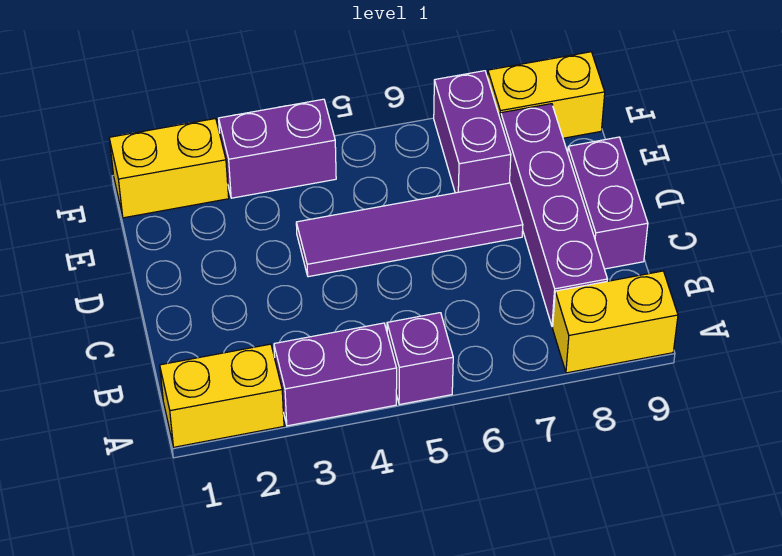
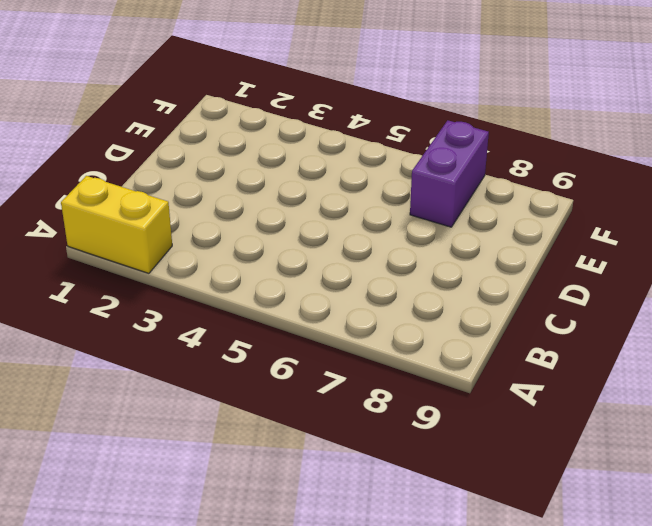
none -> purple 1x2 brick [274,323,397,426]
none -> purple 1x1 brick [387,313,453,405]

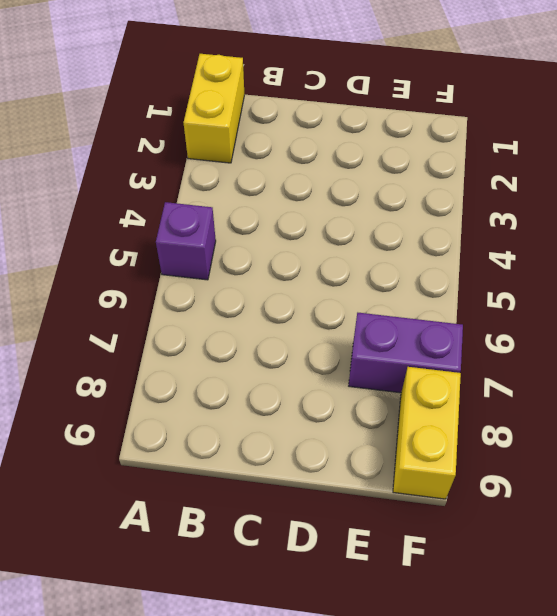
none -> purple 1x2 brick [274,323,397,426]
none -> yellow 1x2 brick [553,271,678,373]

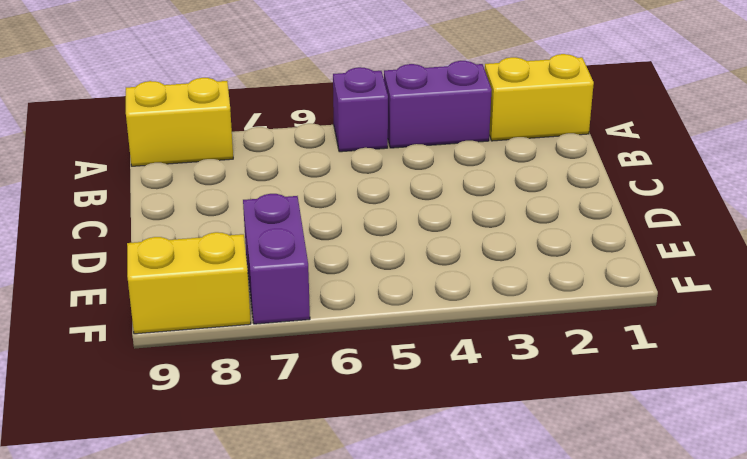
none -> purple 1x4 brick [501,104,607,327]
none -> purple 1x2 brick [568,137,648,269]

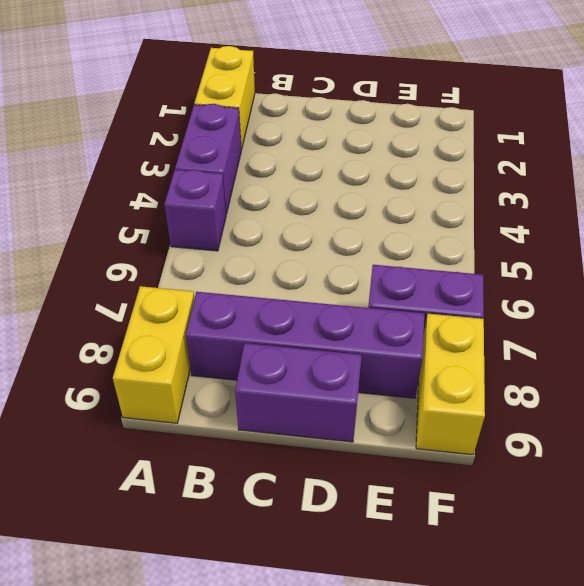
none -> purple 1x4 tile [296,183,523,277]
none -> yellow 1x2 brick [109,118,229,218]

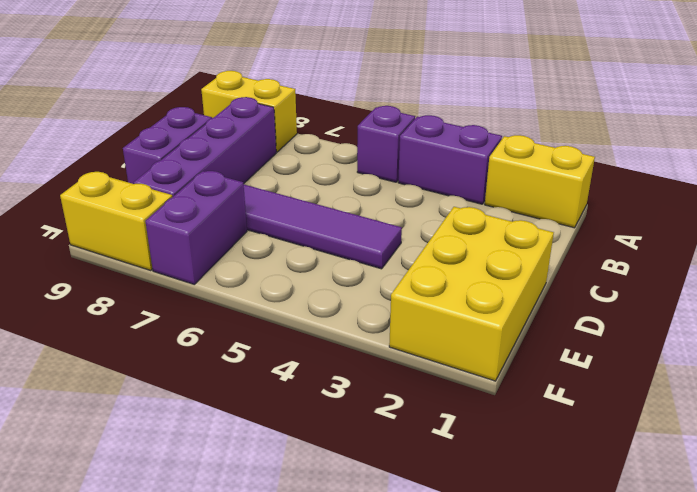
yellow 2x3 brick [389,207,554,381] -> yellow 1x2 brick [109,118,229,218]
none -> purple 1x2 brick [219,99,336,198]

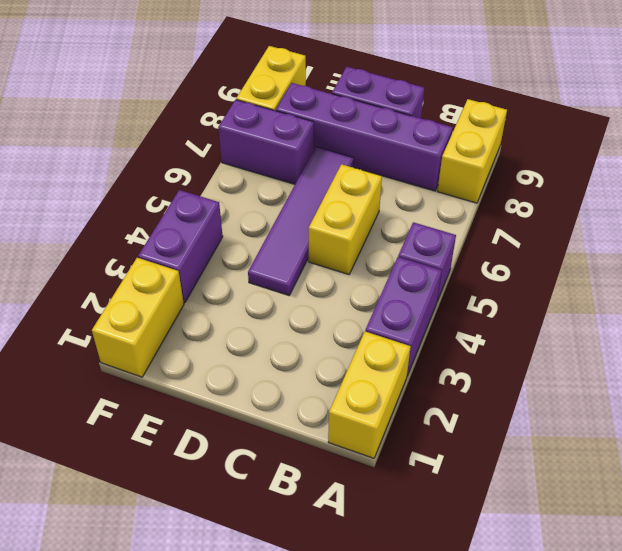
yellow 1x2 brick [309,164,382,275] -> none

